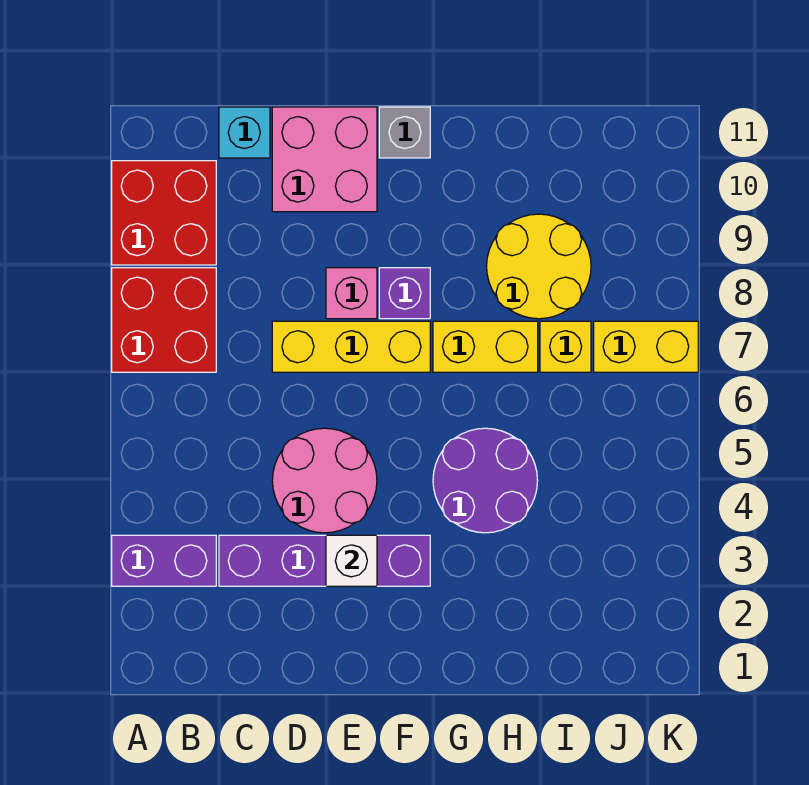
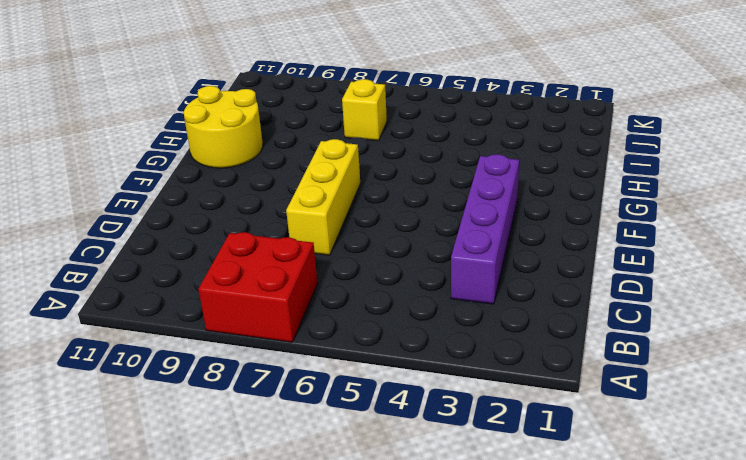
yellow 2x2 round brick [184,86,263,168] -> yellow 2x2 round brick moved to [487,214,591,319]
none -> purple 1x2 brick [112,535,216,586]
none -> red 2x2 brick [112,161,216,265]
none -> cyan 1x1 brick [219,107,270,158]

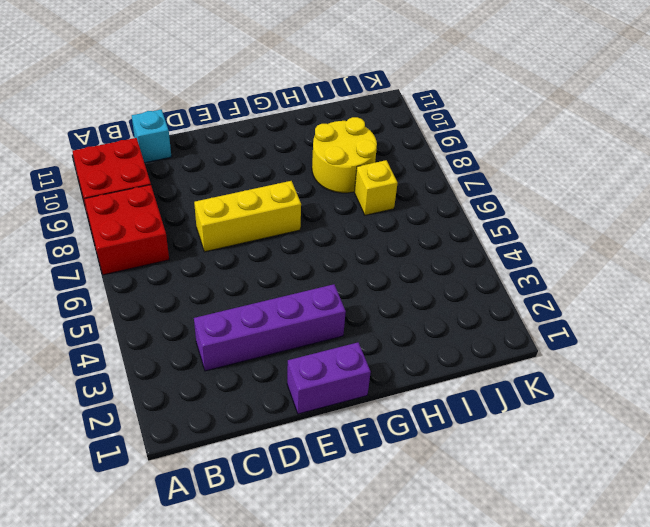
purple 1x2 brick [287,342,371,414] -> purple 1x2 brick moved to [112,535,216,586]
none -> pink 2x2 round brick [272,428,377,533]
none -> pink 2x2 brick [272,107,377,212]
none -> pink 1x1 brick [326,268,377,319]

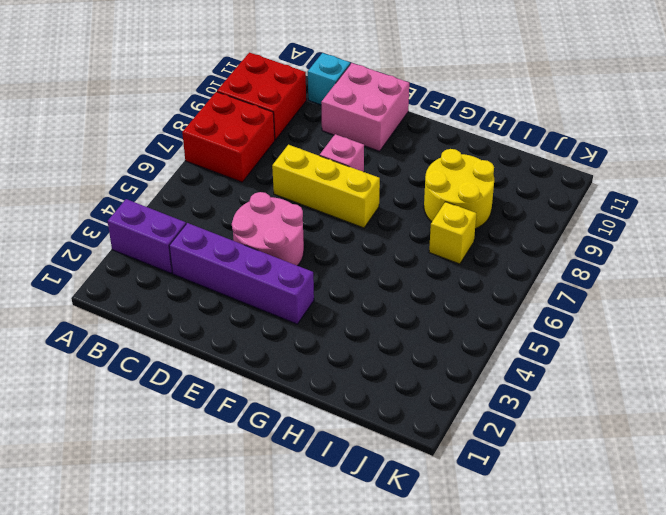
none -> purple 1x1 brick [379,268,430,319]
none -> grey 1x1 brick [379,107,430,158]
none -> purple 2x2 round brick [433,428,538,533]

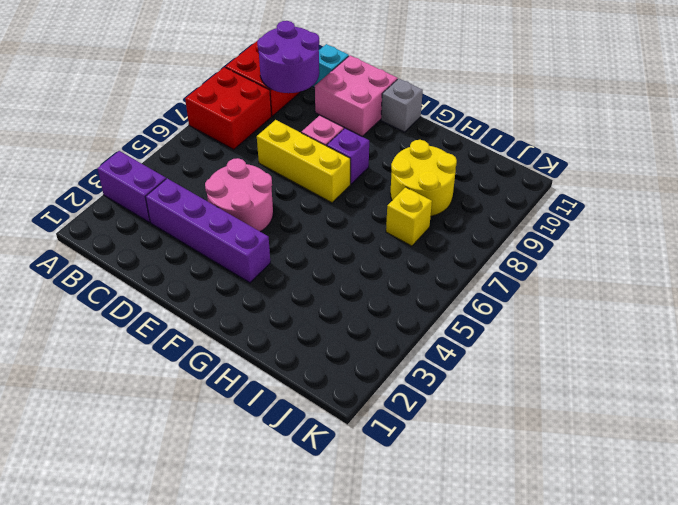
purple 2x2 round brick [257,21,319,93] -> purple 2x2 round brick moved to [433,428,538,533]
none -> yellow 1x2 brick [433,321,538,372]
none -> yellow 1x2 brick [594,321,698,372]
none -> white 1x1 brick [326,535,377,586]

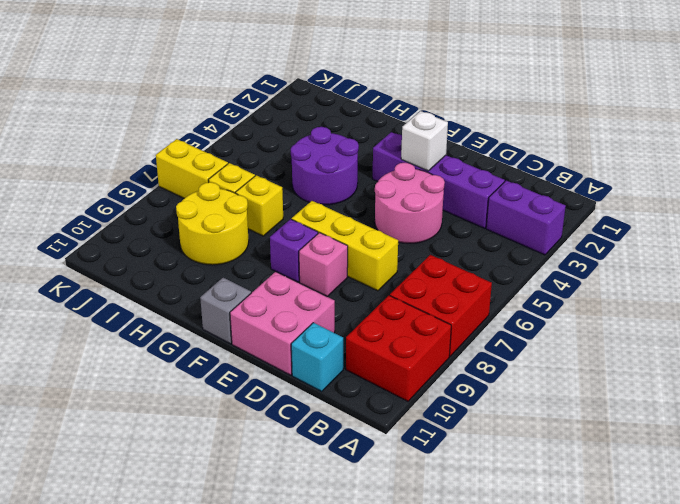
yellow 1x1 brick [236,175,283,236] -> yellow 1x2 brick [433,321,538,372]

